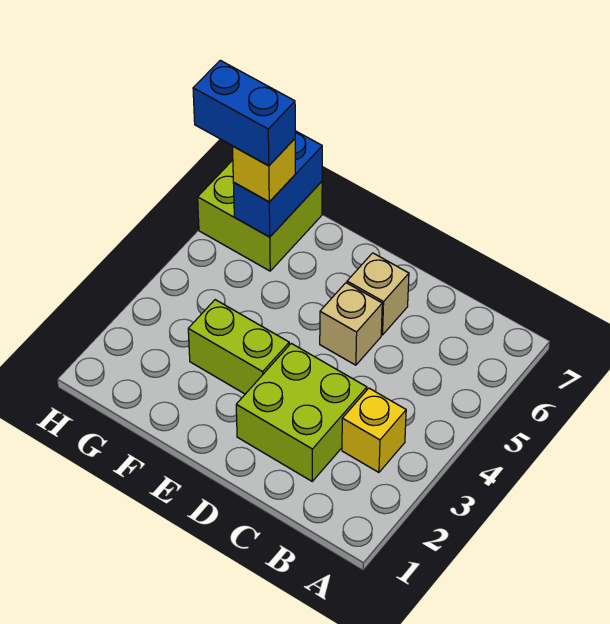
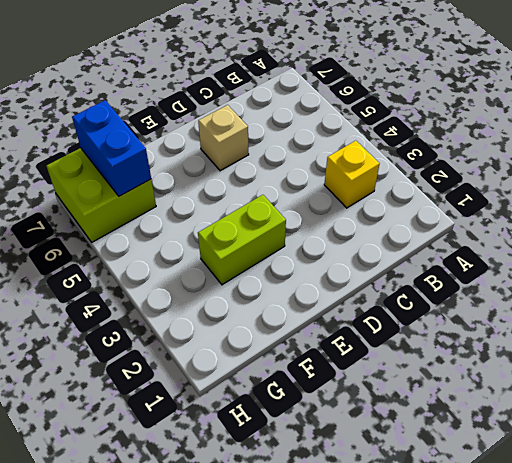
none -> lime 2x2 brick [236,343,367,481]
none -> tan 1x1 brick [320,283,382,365]

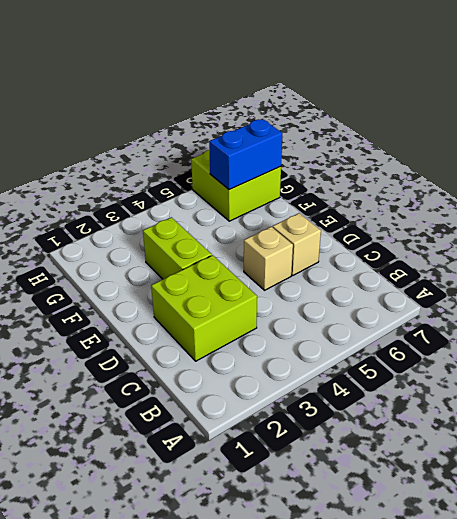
none -> yellow 1x1 brick [342,388,406,472]
none -> yellow 1x1 brick [232,139,295,202]

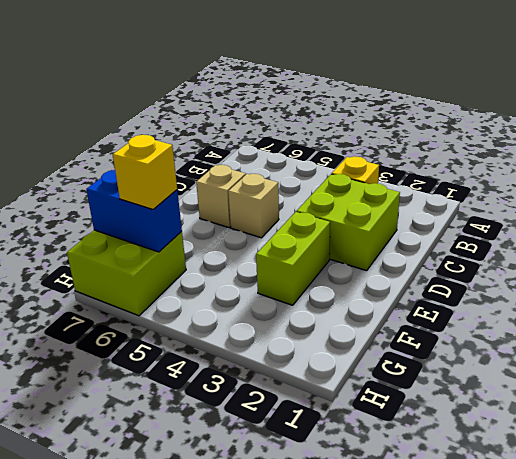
none -> blue 1x2 brick [193,60,295,166]

